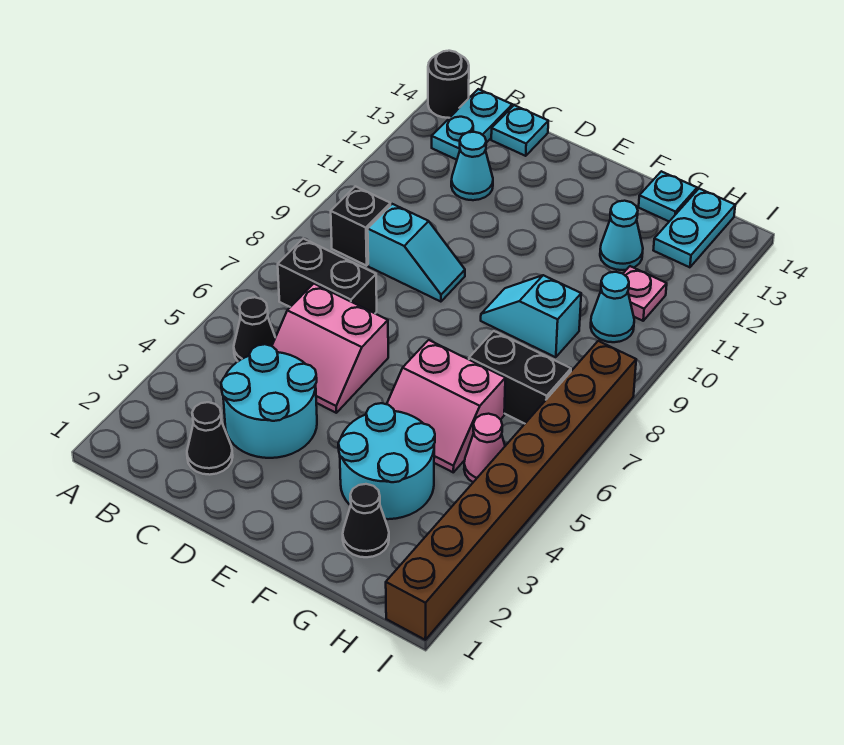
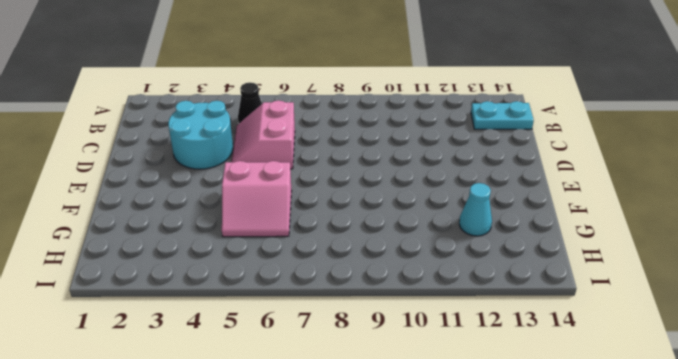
pink 2x2 slope [222,161,292,237] -> pink 2x2 slope turned to [387,340,505,472]
none -> black 1x1 round brick [428,51,469,118]
none -> black 1x2 brick [278,238,377,313]
none -> black 1x1 brick [331,186,390,266]

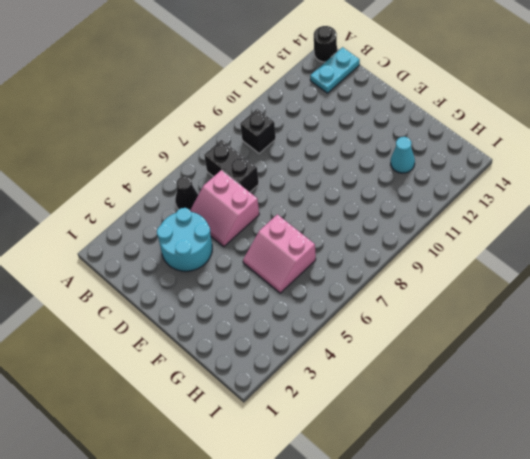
none -> black 1x1 cone [187,402,233,475]
none -> cyan 1x2 slope [368,204,465,302]
none -> cyan 1x1 cone [451,132,493,200]

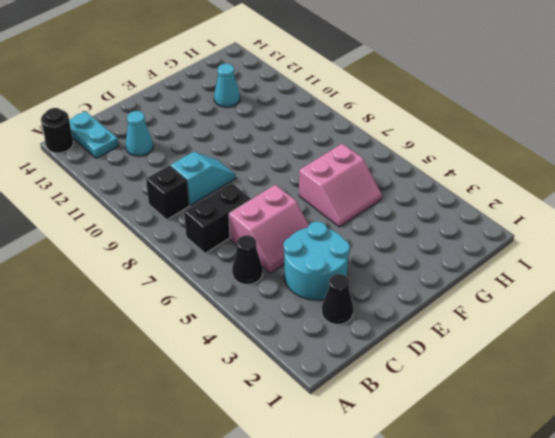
none -> cyan 1x1 plate [491,105,548,156]
none -> cyan 2x2 round brick [338,403,435,519]
none -> cyan 1x2 slope [481,275,581,357]

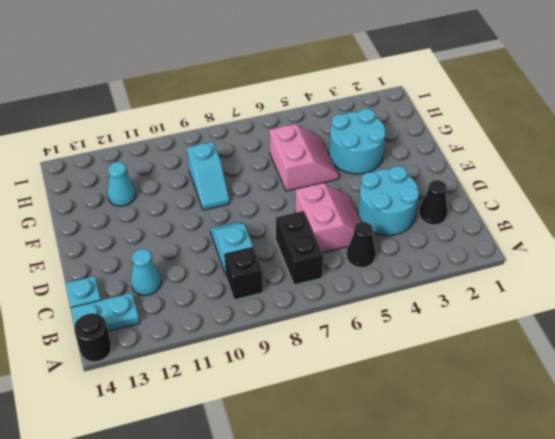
none -> black 1x1 cone [343,484,389,557]
none -> black 1x2 brick [469,331,571,424]
none -> cyan 1x1 plate [639,171,697,221]

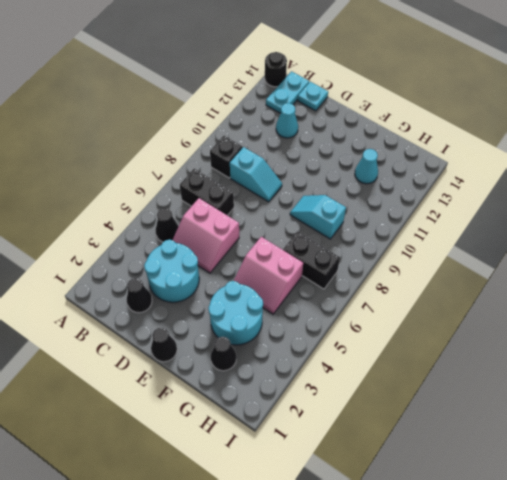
black 1x1 cone [151,328,177,362] -> none
none -> cyan 1x1 plate [639,171,697,221]
none -> pink 1x1 cone [464,414,505,482]
none -> cyan 1x1 cone [591,272,634,342]

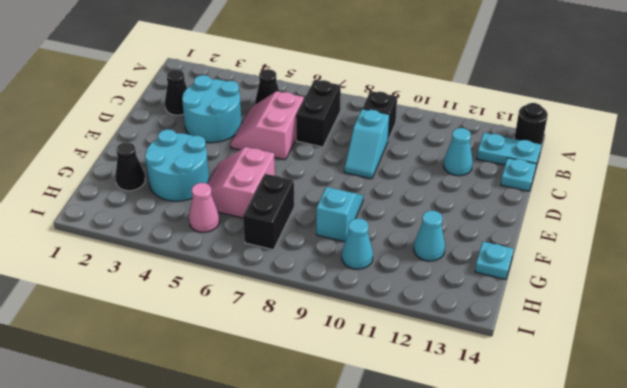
none -> pink 1x1 plate [623,266,667,321]
none -> cyan 1x2 plate [653,189,735,267]
none -> brown 1x8 brick [386,341,636,640]

